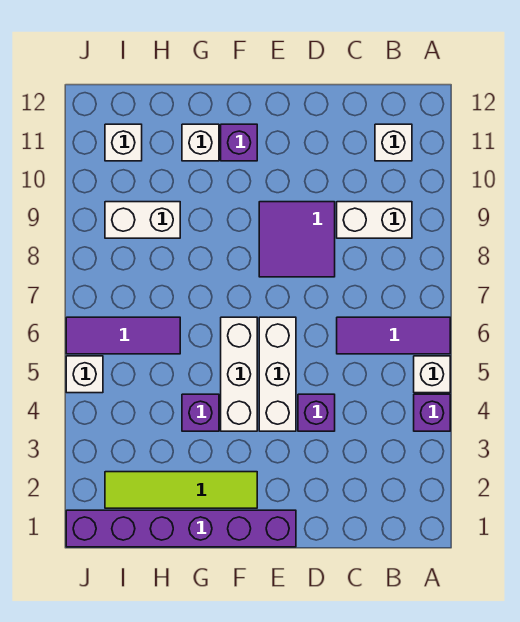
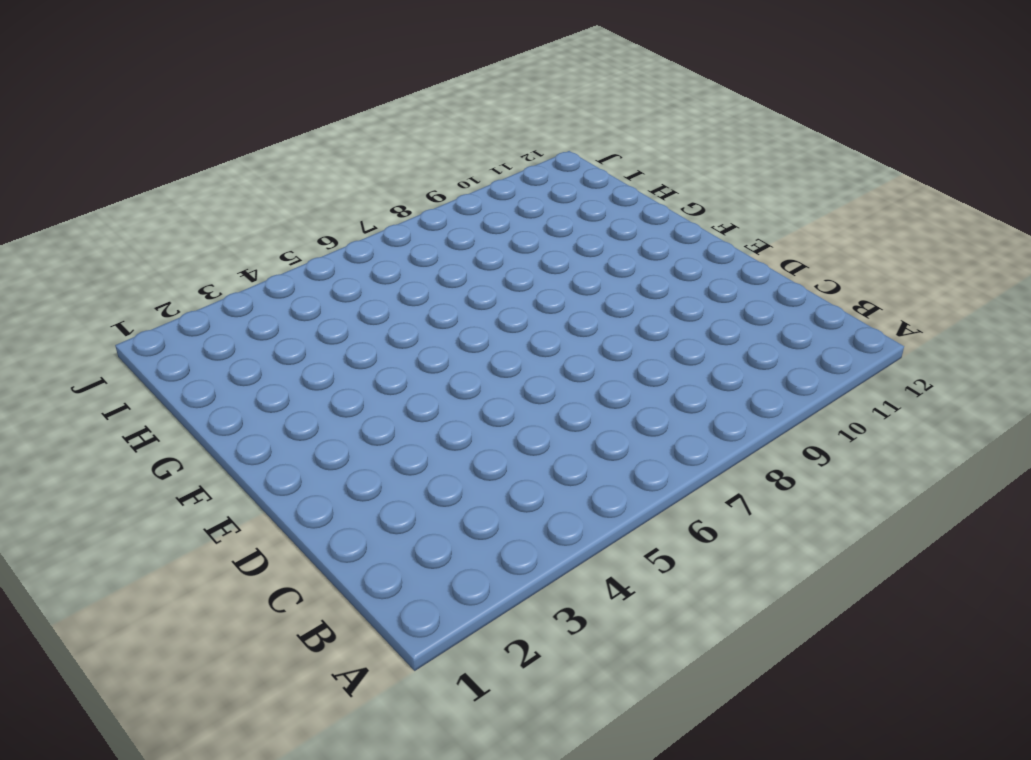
none -> purple 1x1 brick [414,394,450,431]
none -> white 1x1 brick [414,356,450,393]
none -> purple 1x3 tile [337,317,450,354]

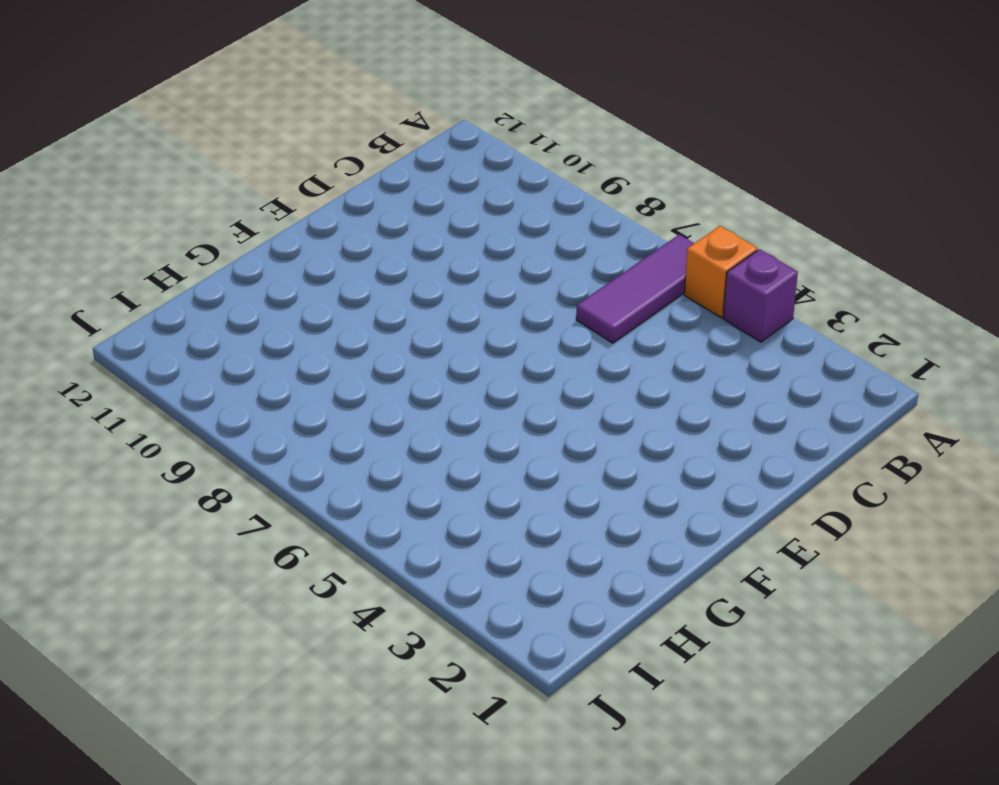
orange 1x1 brick [684,226,758,318] -> white 1x1 brick [414,356,450,393]
none -> white 1x2 brick [337,202,412,238]
none -> white 1x1 brick [375,124,412,161]
none -> purple 1x1 brick [298,394,335,431]

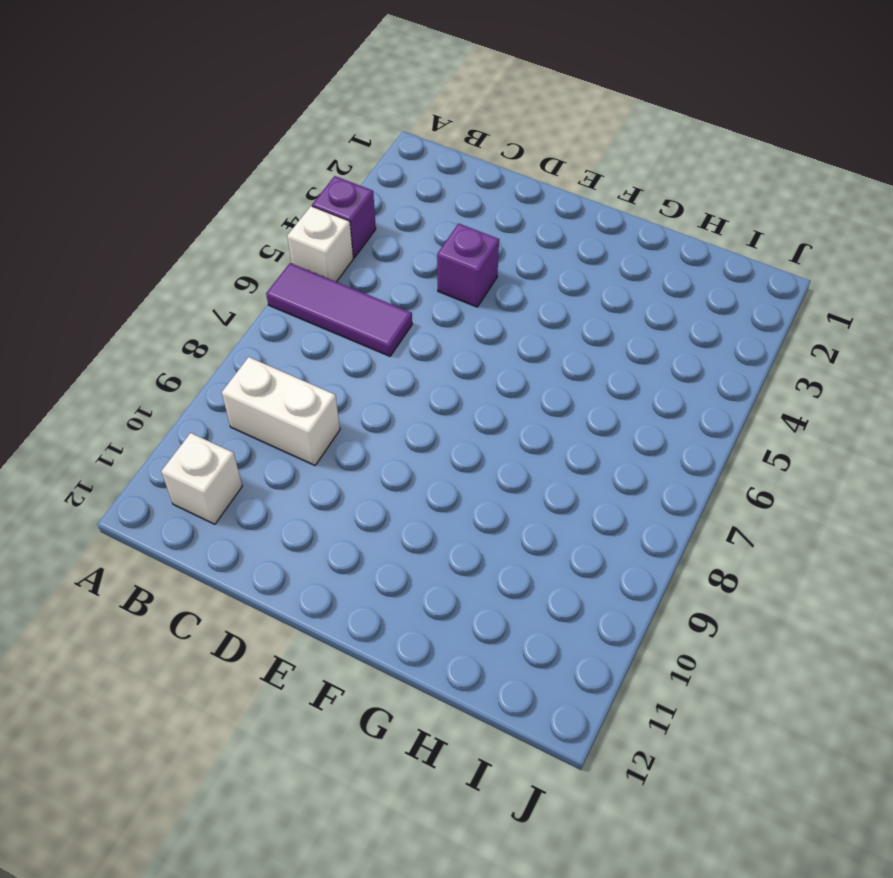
none -> purple 2x2 tile [259,202,335,277]
none -> purple 1x6 brick [66,510,296,547]
none -> white 1x3 brick [259,317,296,431]

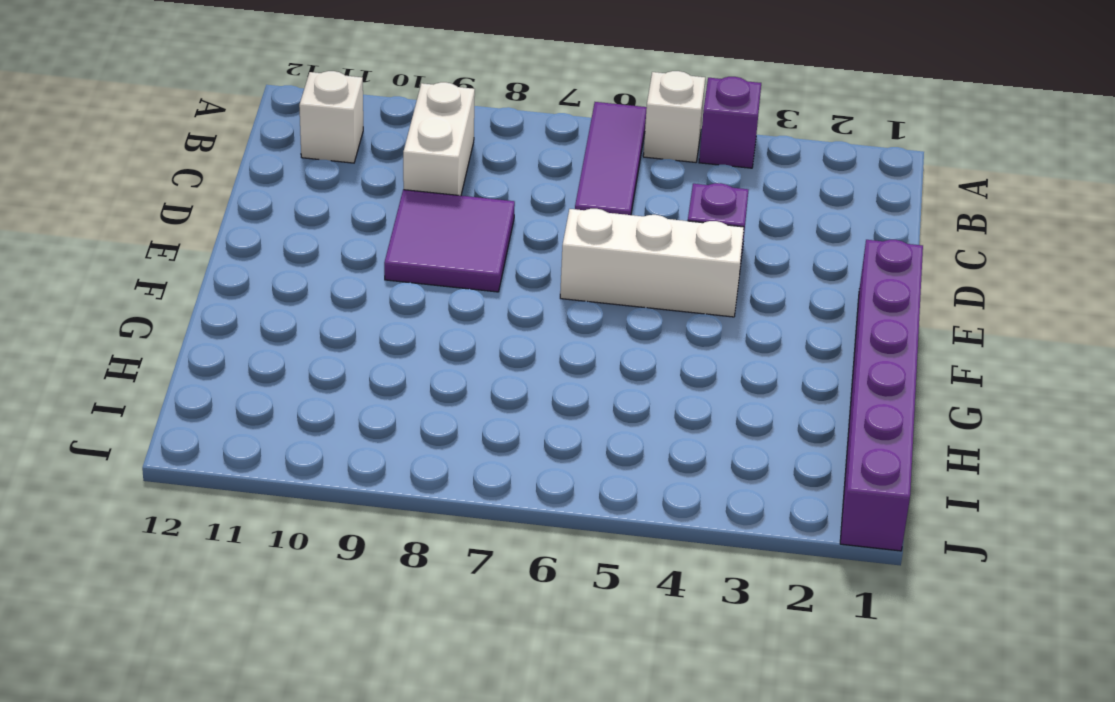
none -> lime 1x4 tile [105,472,257,508]
none -> white 1x3 brick [221,317,257,431]
none -> purple 1x1 brick [221,124,257,161]

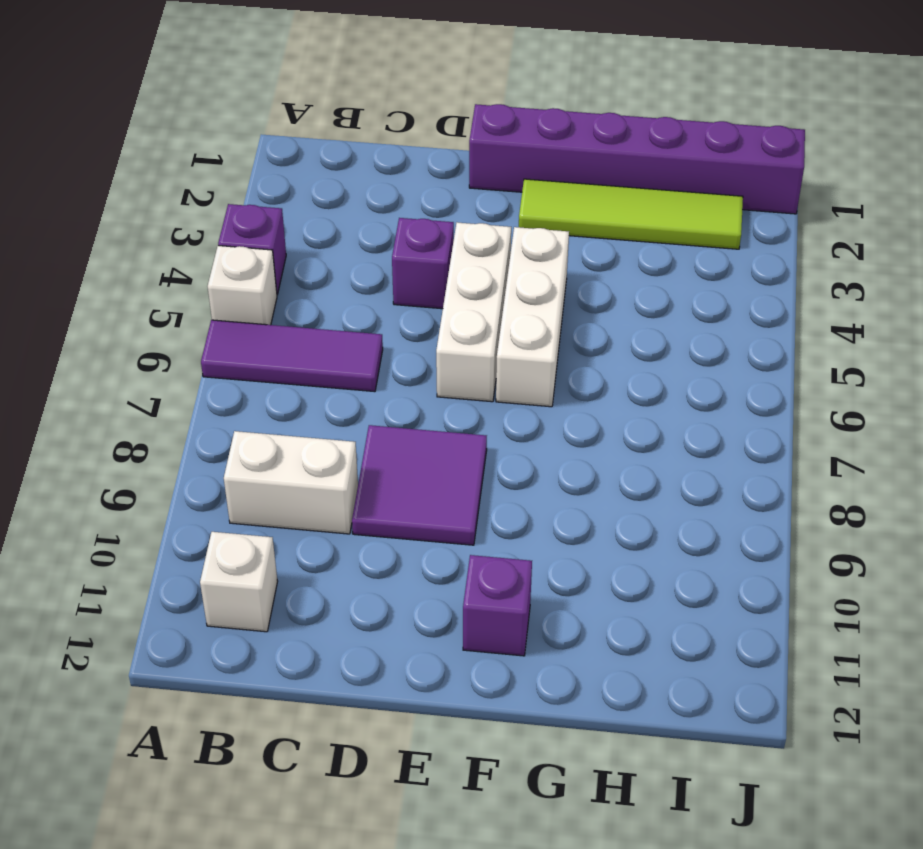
none -> purple 1x1 brick [182,394,219,431]
none -> white 1x1 brick [182,124,219,161]
none -> purple 1x3 tile [66,317,180,354]

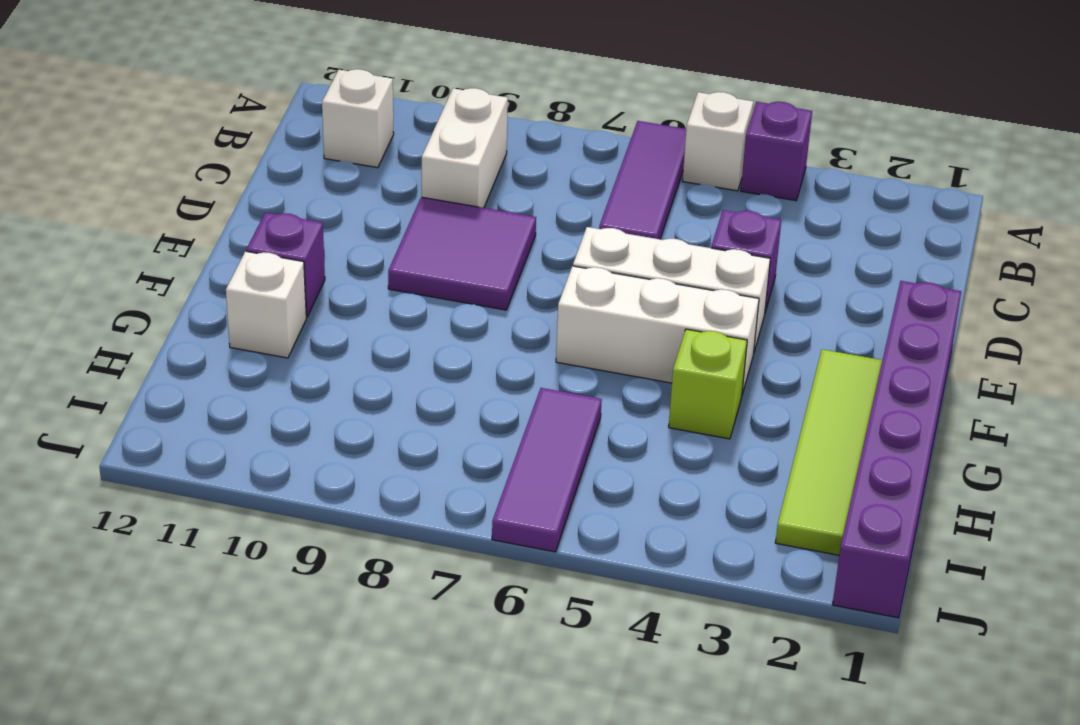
lime 1x1 brick [669,329,747,439] -> purple 1x1 brick [182,394,219,431]
none -> white 1x2 brick [105,202,180,238]
none -> white 1x1 brick [105,124,142,161]
none -> white 1x1 brick [66,356,103,393]

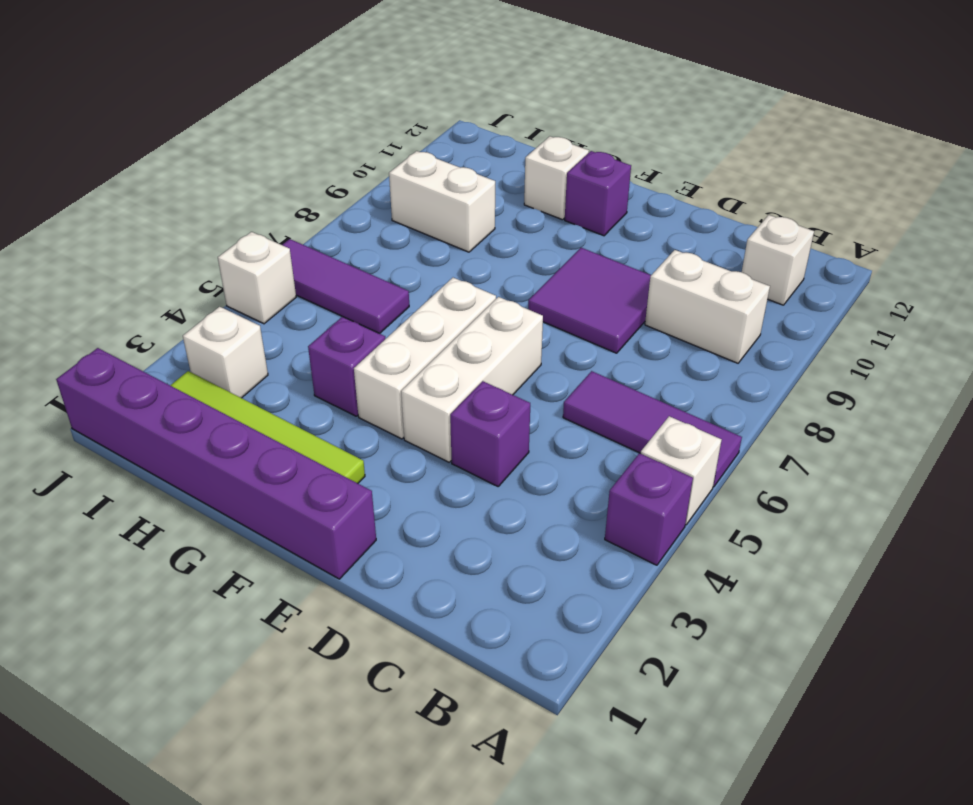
white 1x1 brick [183,307,268,398] -> white 1x1 brick moved to [105,124,142,161]

